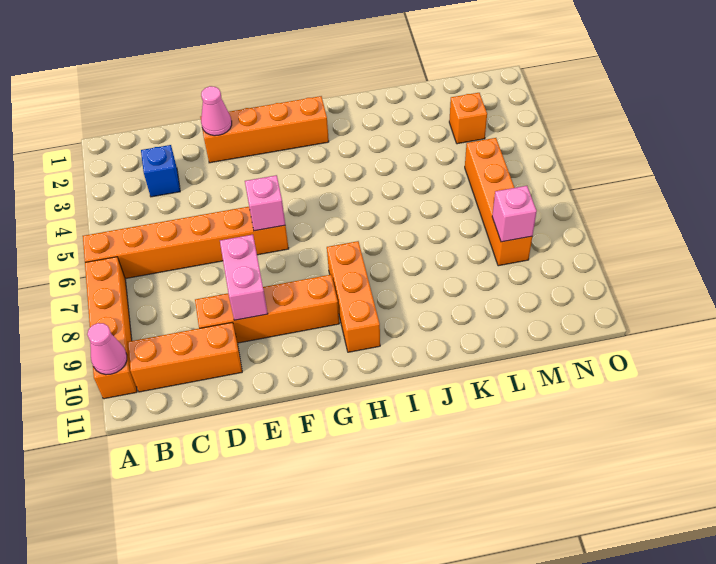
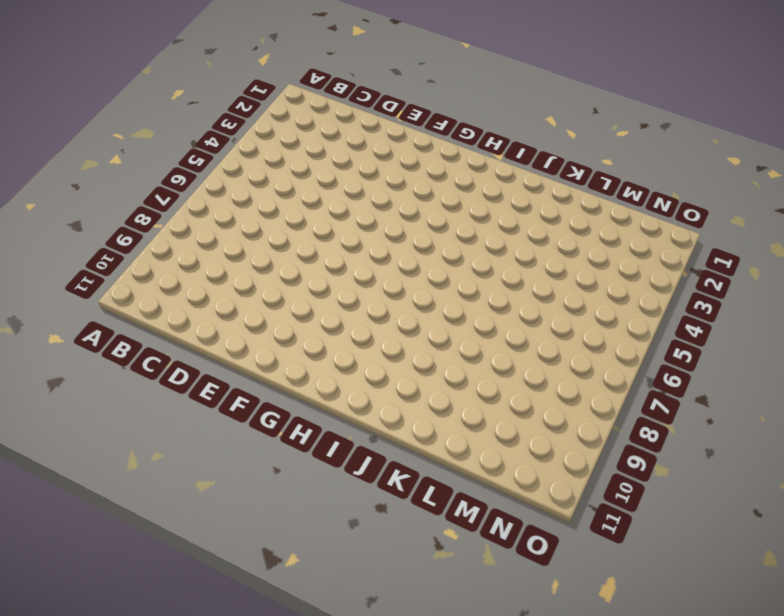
none -> orange 1x6 brick [83,207,289,279]
none -> orange 1x4 brick [85,257,137,399]
none -> orange 1x3 brick [128,322,242,392]

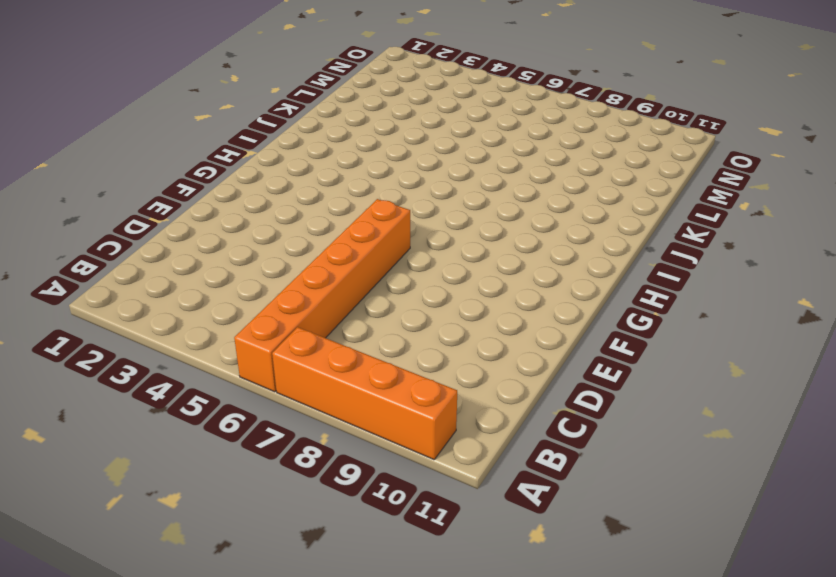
none -> orange 1x3 brick [128,322,242,392]
none -> blue 1x1 brick [141,145,180,197]
none -> orange 1x4 brick [195,275,339,343]

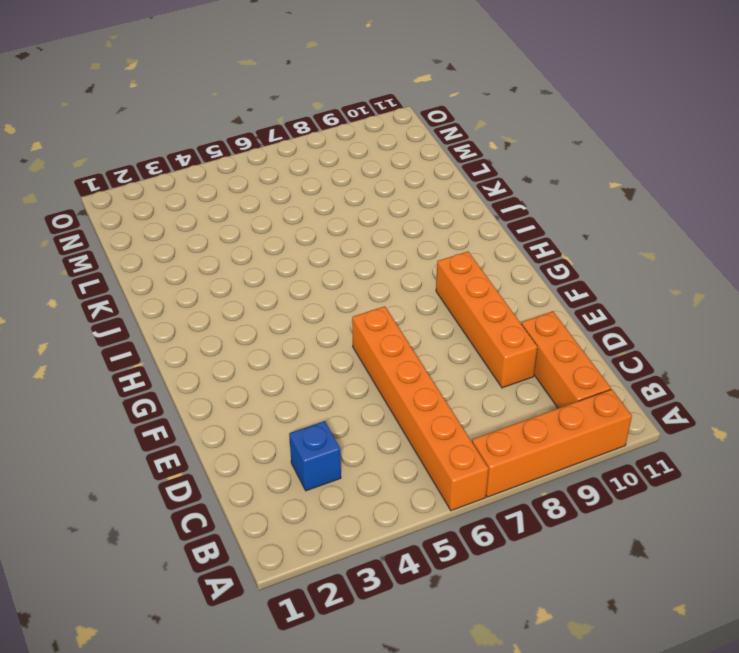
none -> orange 1x4 brick [200,96,329,163]
none -> orange 1x3 brick [327,241,380,352]
none -> orange 1x1 brick [449,93,487,144]

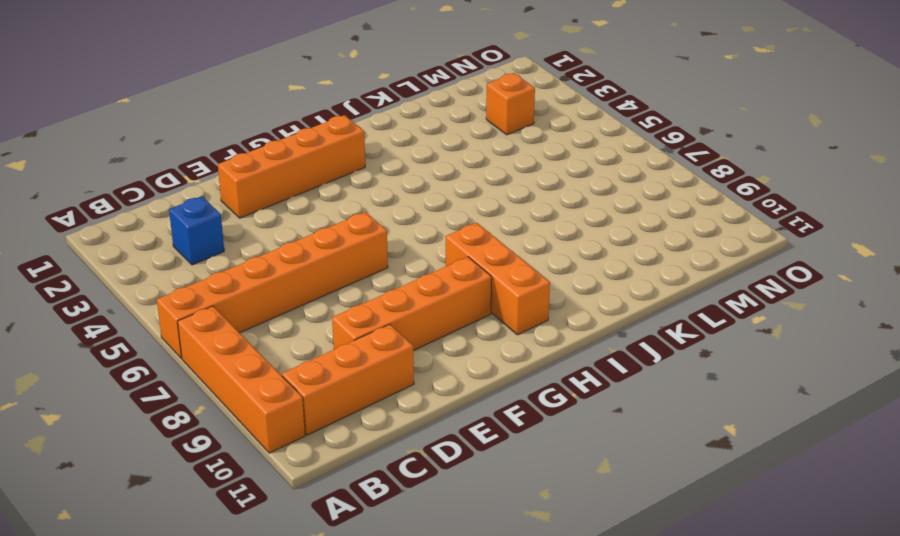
none -> orange 1x4 brick [465,138,532,266]
none -> pink 1x1 cone [87,323,127,375]
none -> pink 1x1 cone [201,86,232,136]

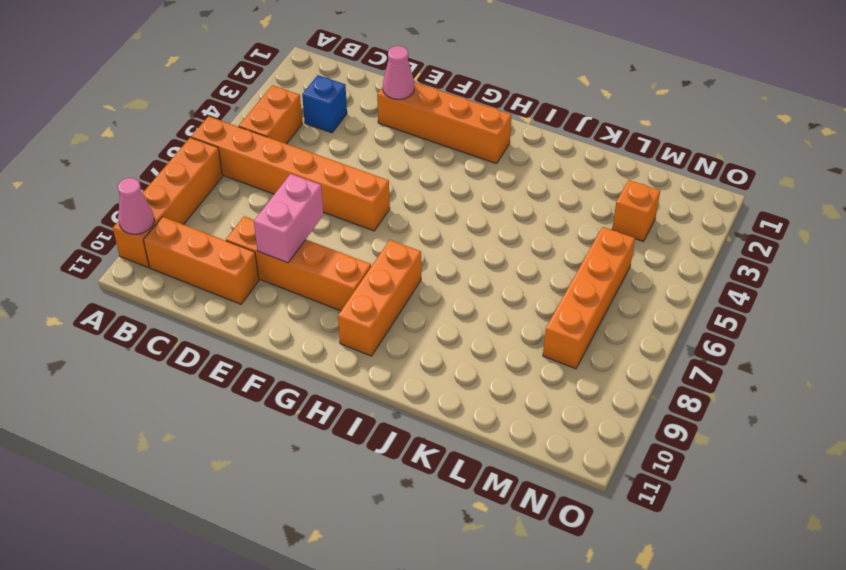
orange 1x2 brick [239,85,303,144] -> none
none -> pink 1x1 brick [245,175,285,231]
none -> pink 1x1 brick [492,186,537,242]

